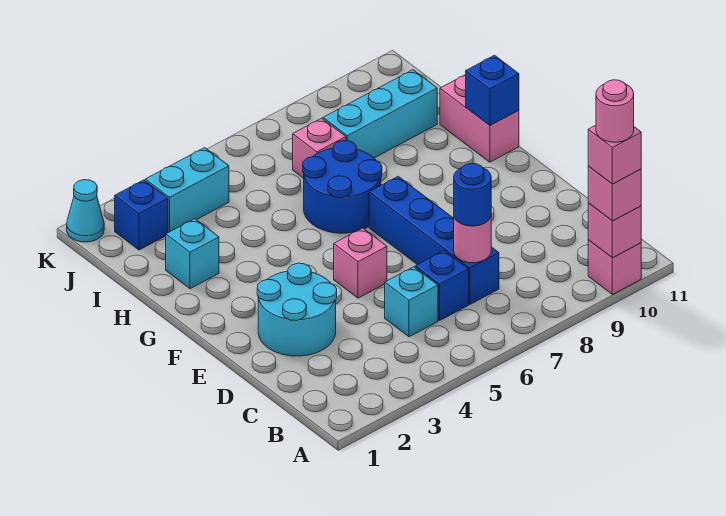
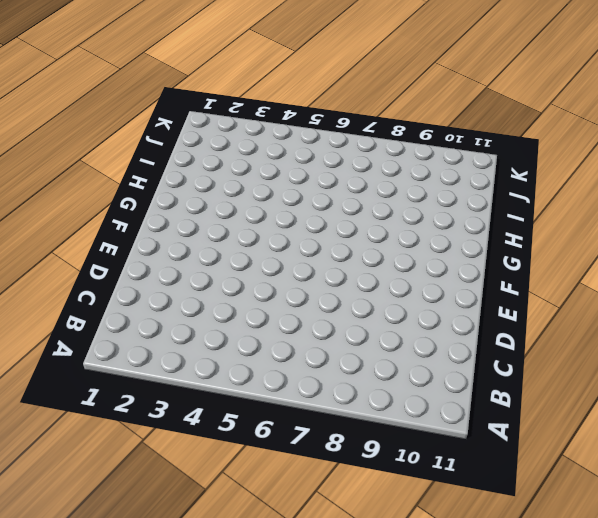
none -> pink 1x1 brick [588,240,641,294]
none -> cyan 1x1 brick [385,267,438,337]
none -> blue 1x1 brick [415,251,469,320]

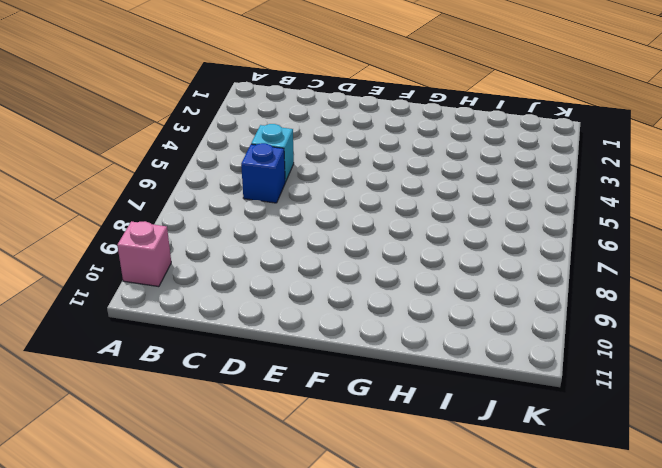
none -> blue 1x4 brick [369,176,499,304]
none -> cyan 2x2 round brick [257,263,337,356]
none -> pink 1x1 brick [334,228,387,298]

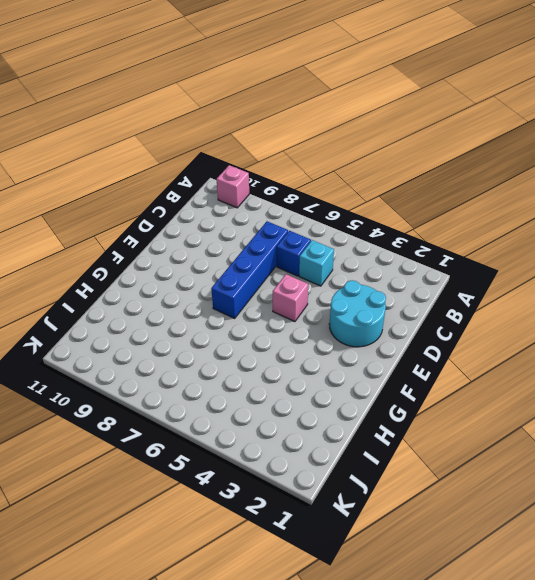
none -> blue 2x2 round brick [303,141,382,233]
none -> pink 1x2 brick [440,75,519,162]
none -> cyan 1x1 brick [166,219,219,289]

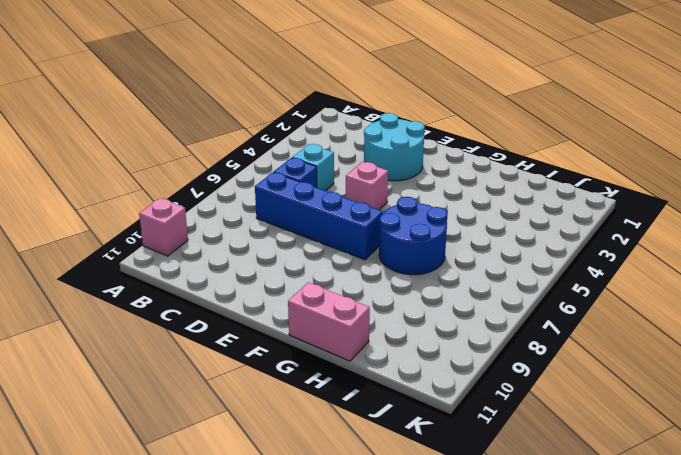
none -> cyan 1x1 brick [166,219,219,289]
none -> pink 1x1 brick [293,118,346,178]
none -> cyan 1x3 brick [323,70,437,158]

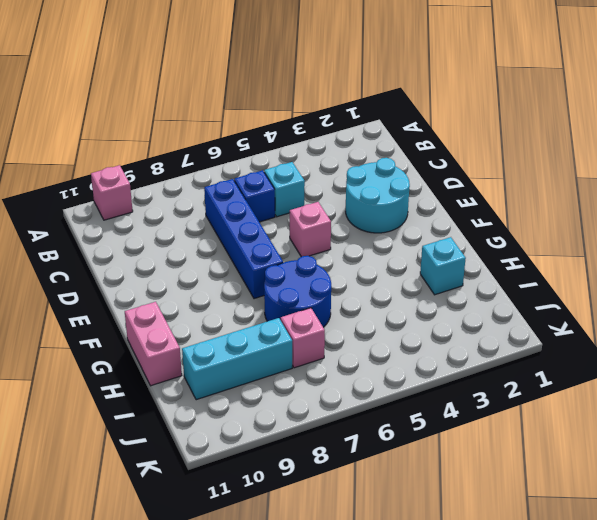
none -> blue 1x1 brick [115,180,168,250]
none -> cyan 1x2 brick [145,148,229,233]
none -> cyan 1x1 cone [67,180,104,242]

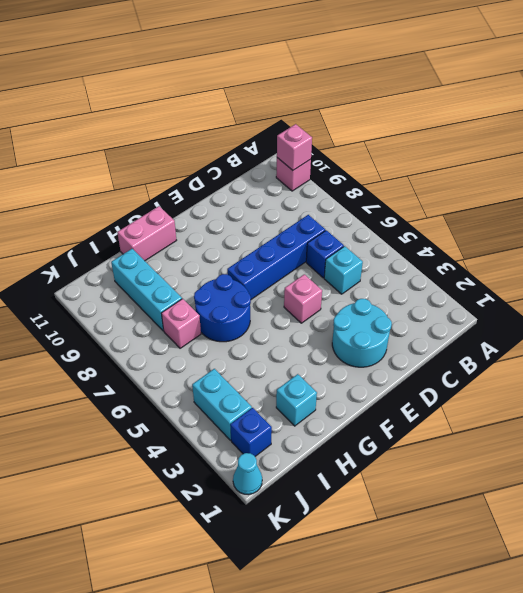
none -> pink 1x1 round brick [454,217,491,263]
none -> blue 1x1 brick [466,55,519,125]
none -> pink 1x1 brick [588,166,641,221]

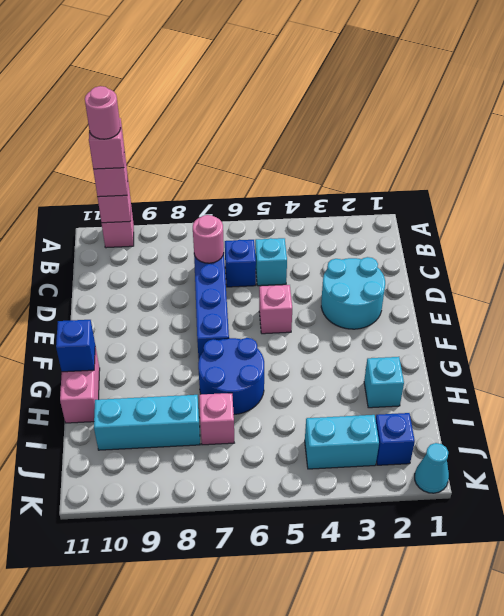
none -> blue 1x1 round brick [454,164,491,226]

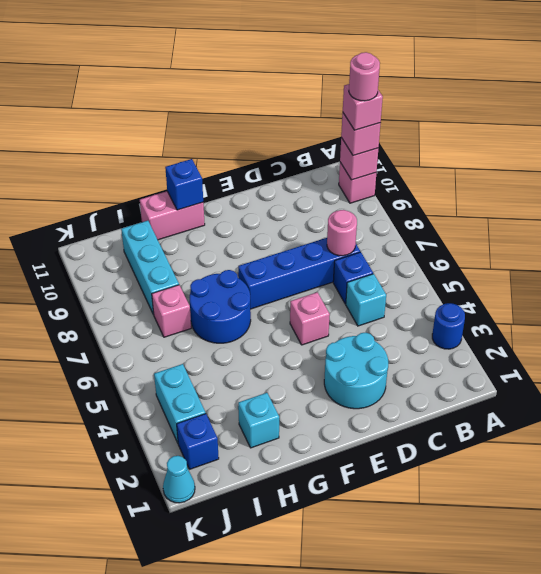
blue 1x1 round brick [432,303,465,349] -> blue 1x1 round brick moved to [454,164,491,226]

